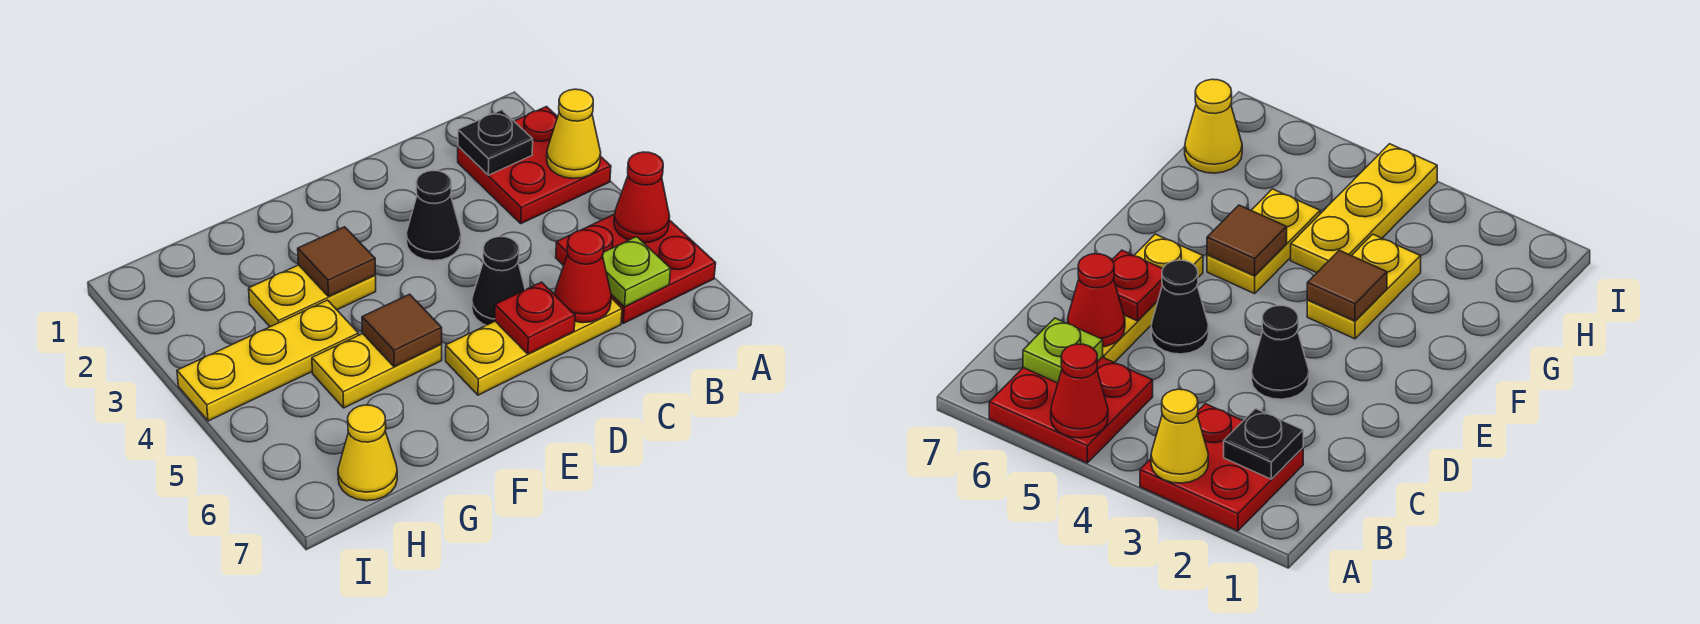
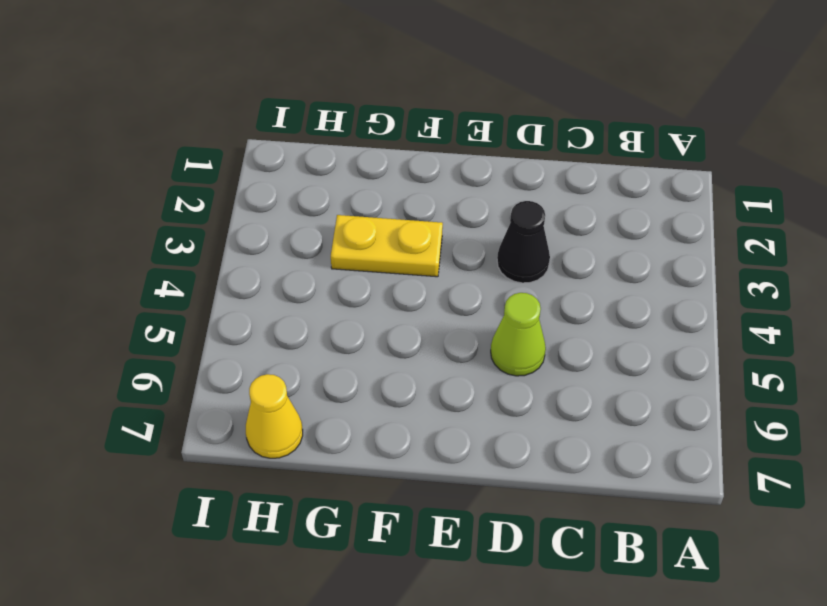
lime 1x1 cone [491,293,546,376] -> black 1x1 cone [472,237,525,325]
none -> red 2x2 plate [458,107,611,224]
none -> red 2x2 plate [556,214,716,323]
none -> yellow 1x3 plate [446,293,622,395]

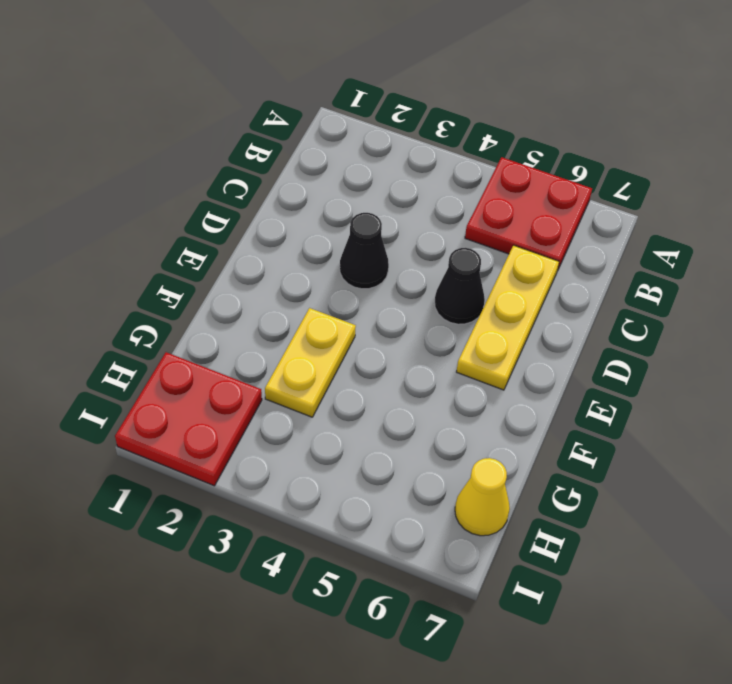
red 2x2 plate [115,352,262,486] -> red 2x2 plate moved to [458,107,611,224]
none -> yellow 1x2 plate [312,334,442,408]
none -> yellow 1x3 plate [177,300,358,421]
none -> yellow 1x1 cone [547,89,601,178]

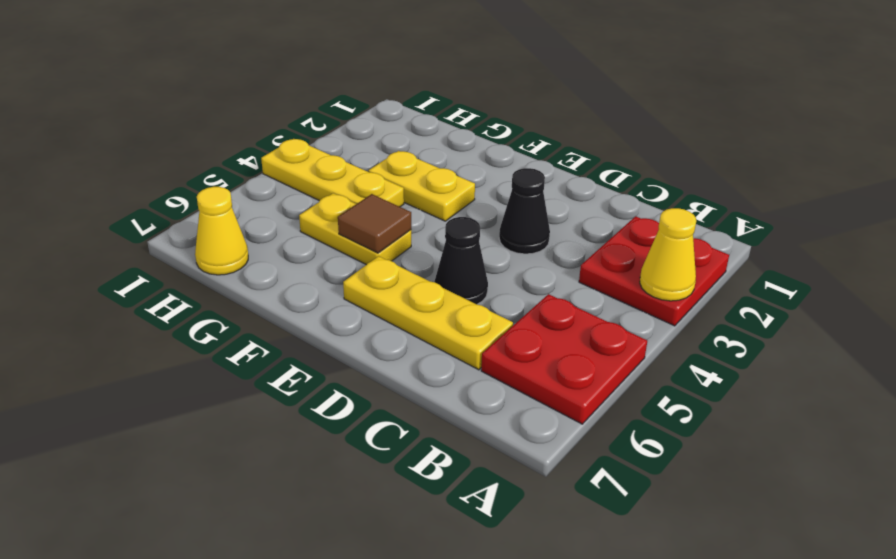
none -> red 1x1 cone [614,152,670,243]
none -> black 1x1 plate [458,110,533,175]
none -> lime 1x1 plate [603,237,671,307]

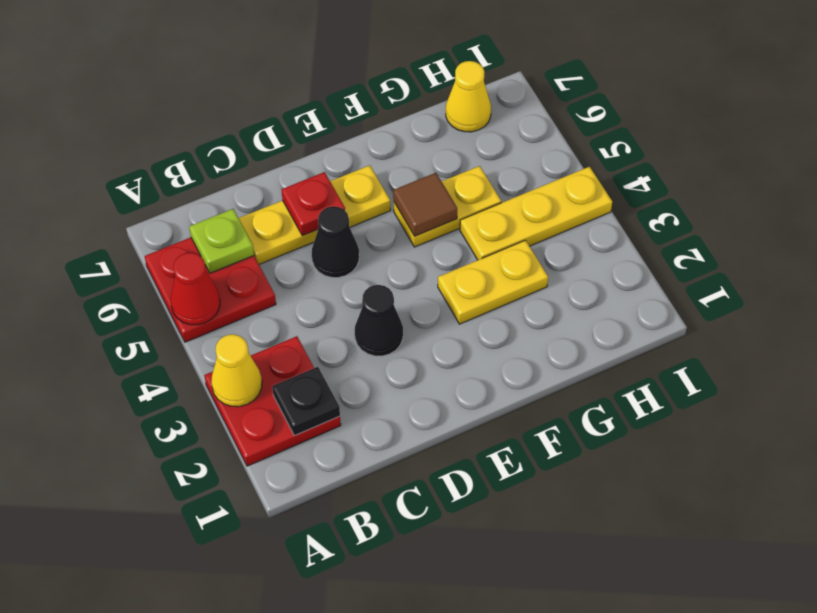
none -> red 1x1 cone [555,230,611,323]
none -> brown 1x1 tile [298,227,375,297]

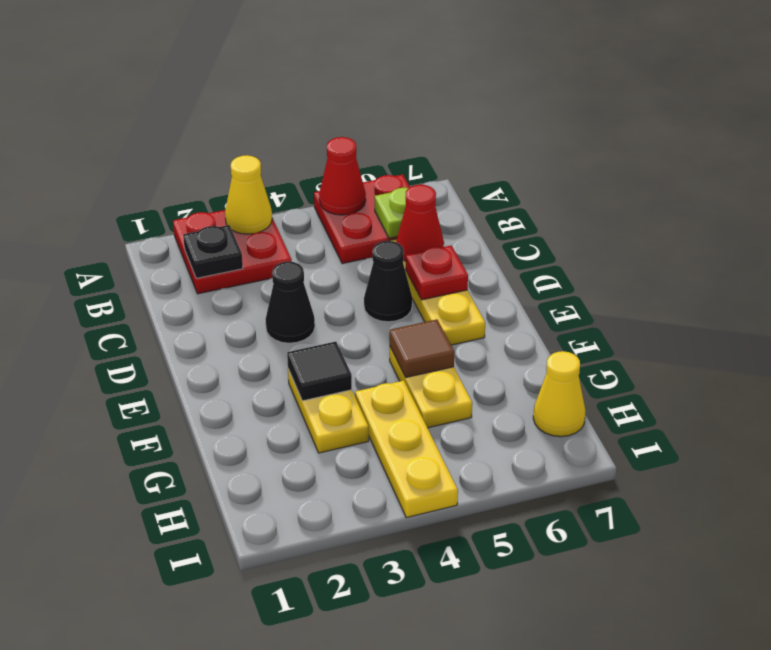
black 1x1 tile [287,342,352,401] -> brown 1x1 tile [298,227,375,297]

